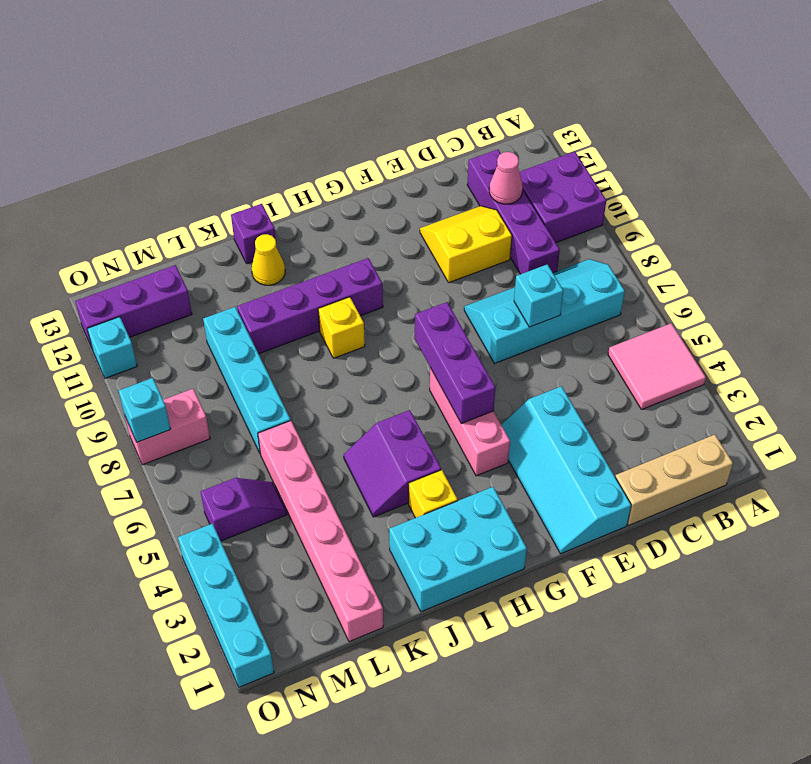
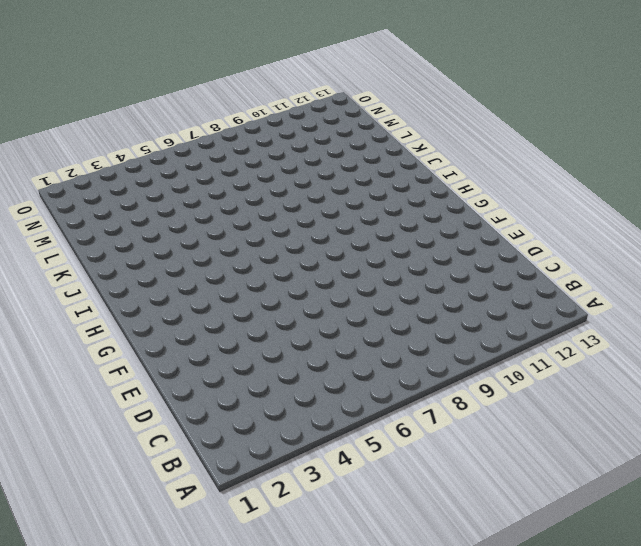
none -> pink 2x2 tile [608,323,706,409]
none -> purple 2x2 brick [519,152,606,243]
none -> tan 1x3 brick [615,435,733,525]

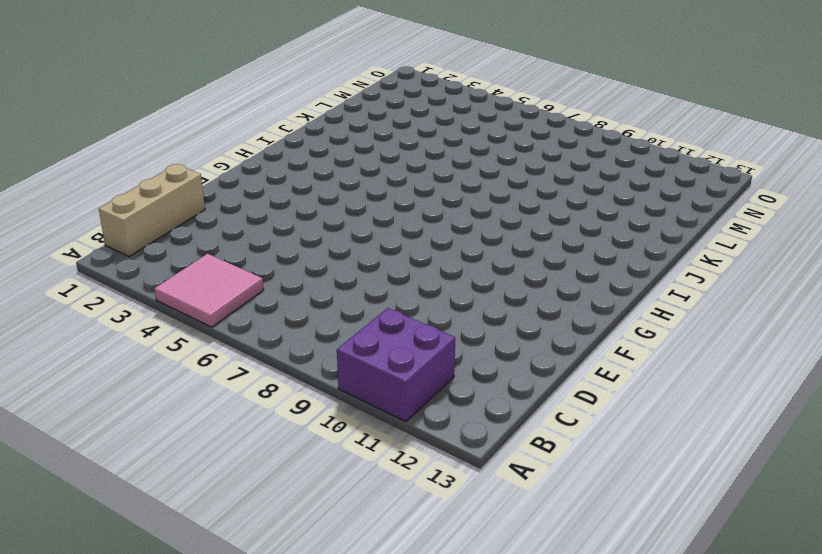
none -> cyan 2x4 slope [464,259,625,363]
none -> purple 1x4 brick [467,149,560,274]
none -> yellow 2x2 slope [420,206,512,283]

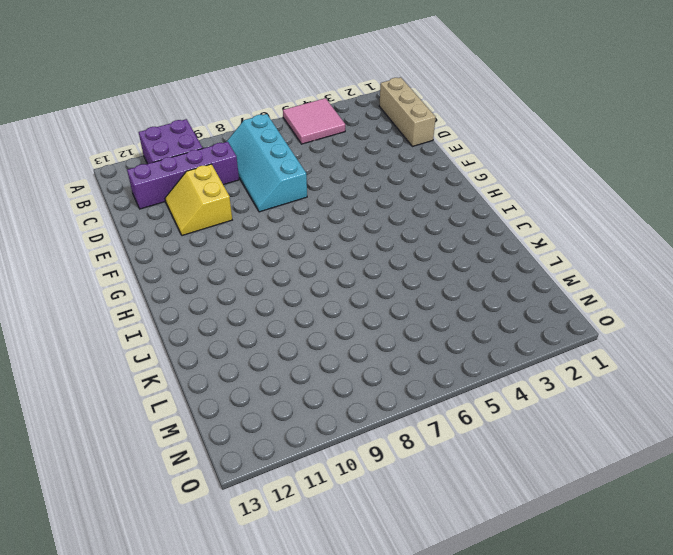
none -> cyan 2x4 slope [501,386,631,554]
none -> pink 1x3 brick [430,368,510,476]
none -> cyan 2x3 brick [389,487,527,612]

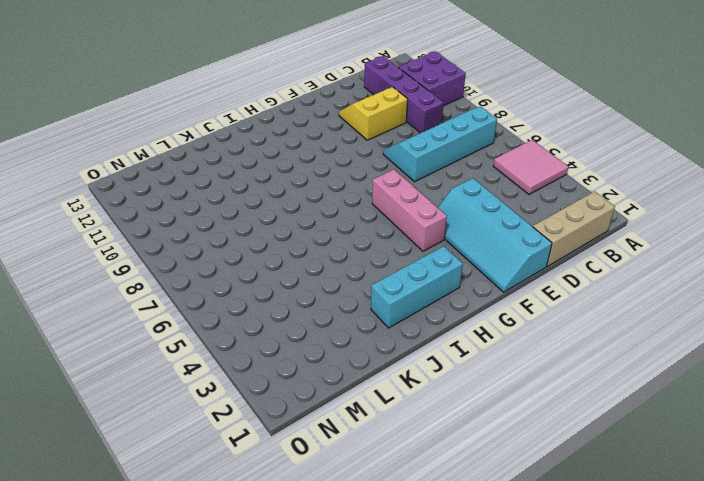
cyan 1x3 brick [371,246,463,328] -> cyan 2x3 brick [389,487,527,612]
none -> purple 1x4 brick [237,258,383,354]
none -> yellow 1x1 brick [409,470,458,518]
none -> purple 2x2 slope [344,410,441,517]

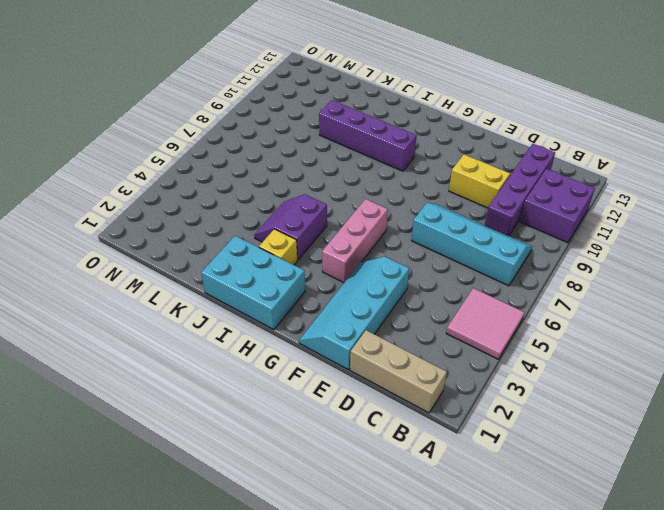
none -> yellow 1x1 brick [318,297,365,358]
none -> yellow 1x1 cone [252,234,285,285]
none -> purple 1x1 brick [231,204,276,264]

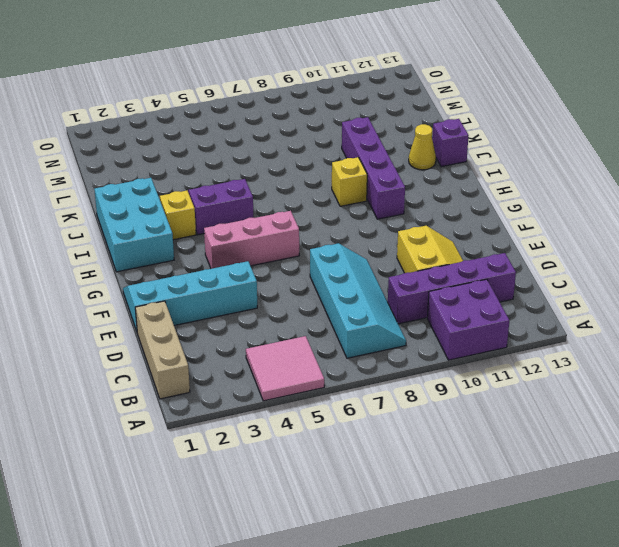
none -> pink 1x6 brick [258,421,383,642]
none -> cyan 1x4 brick [203,307,291,453]
none -> purple 1x2 slope [201,478,287,541]

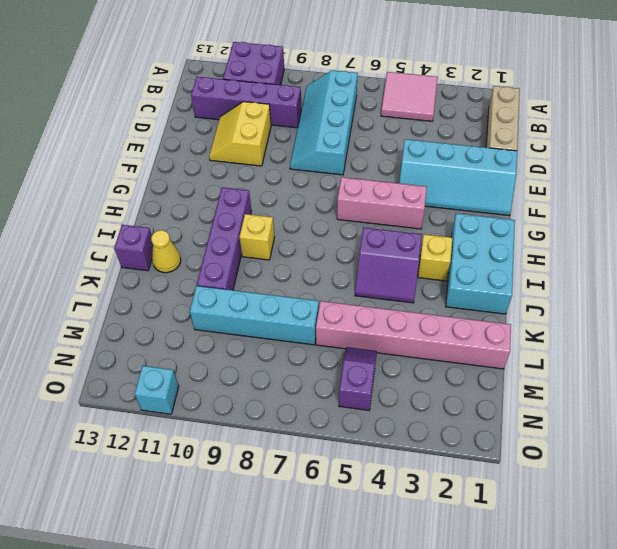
none -> purple 1x3 brick [75,265,192,350]
none -> pink 1x2 brick [125,389,210,465]
none -> cyan 1x4 brick [178,524,274,687]

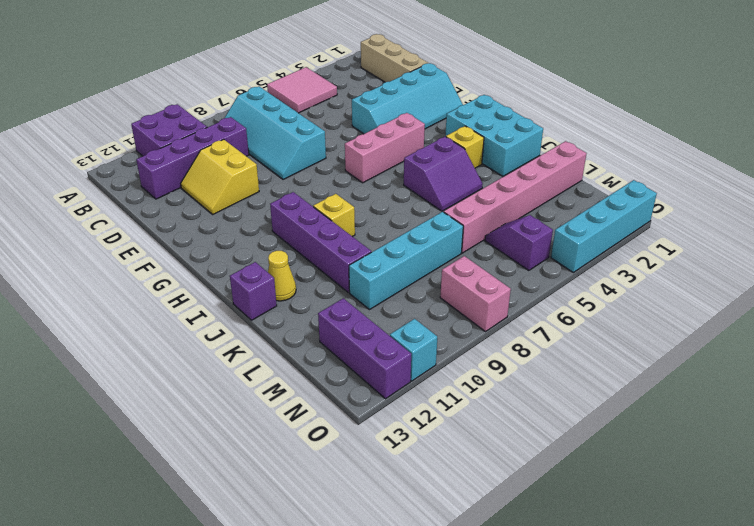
none -> pink 1x1 cone [489,152,523,204]
none -> cyan 1x1 brick [514,264,563,327]
none -> purple 1x3 brick [415,302,495,423]

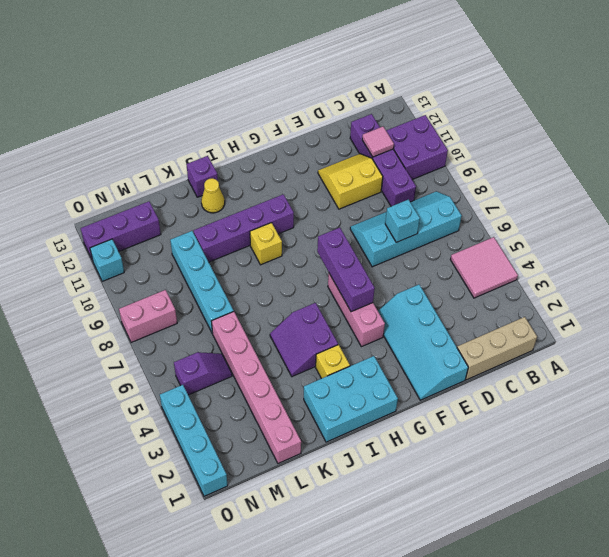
pink 1x1 tile [362,127,394,157] -> pink 1x1 cone [489,152,523,204]
none -> cyan 1x1 brick [119,378,171,442]

